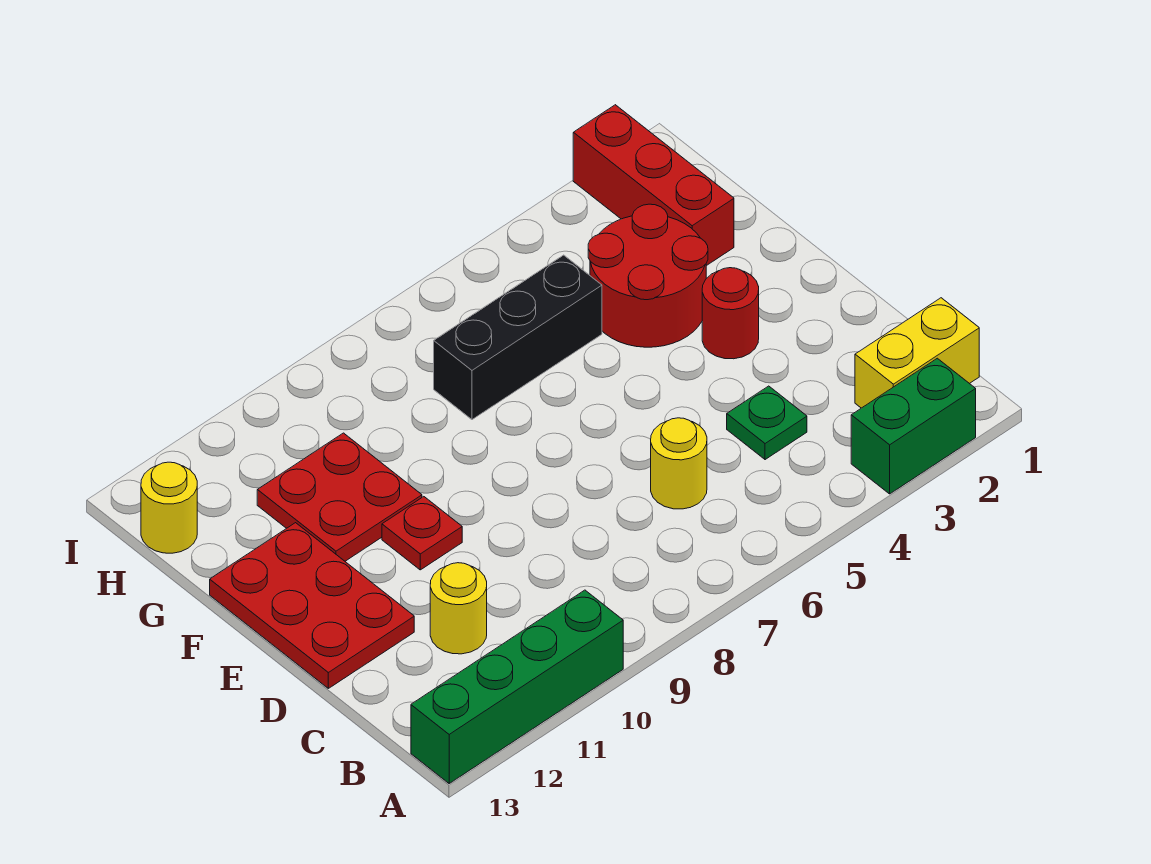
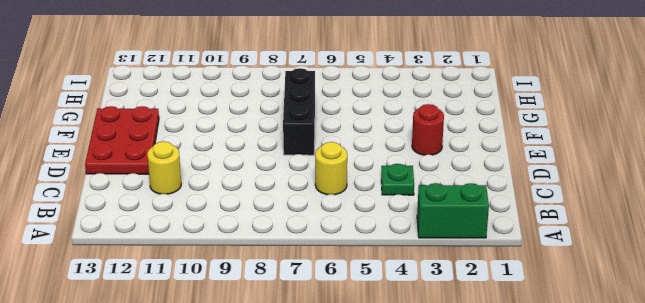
black 1x3 brick [283,68,315,155] -> black 1x3 brick turned to [434,255,602,420]
none -> green 1x4 brick [411,590,623,783]
none -> yellow 1x2 brick [855,298,979,408]
none -> red 1x1 plate [382,497,462,570]

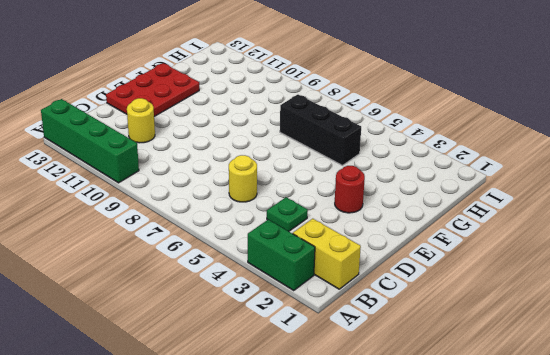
none -> red 1x1 plate [382,497,462,570]
none -> red 2x2 round brick [588,204,708,347]
none -> red 2x2 plate [257,433,422,561]

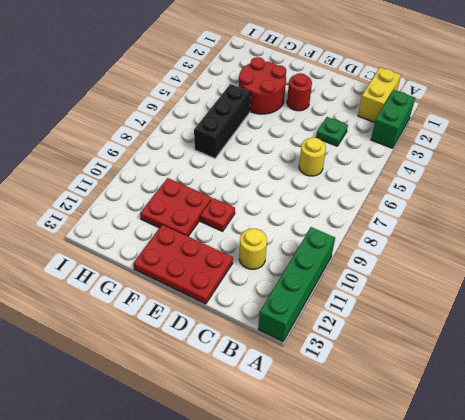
none -> red 1x3 brick [573,105,734,266]
none -> yellow 1x1 round brick [141,462,197,553]

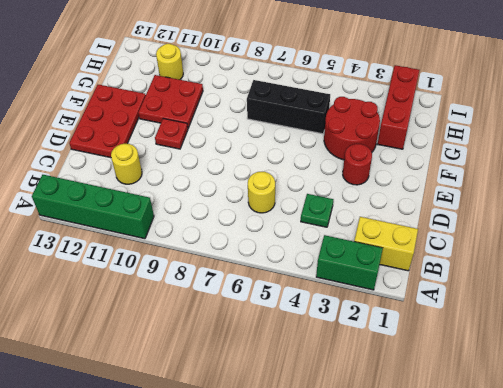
yellow 1x1 round brick [156,44,183,80] -> yellow 1x1 round brick moved to [141,462,197,553]

